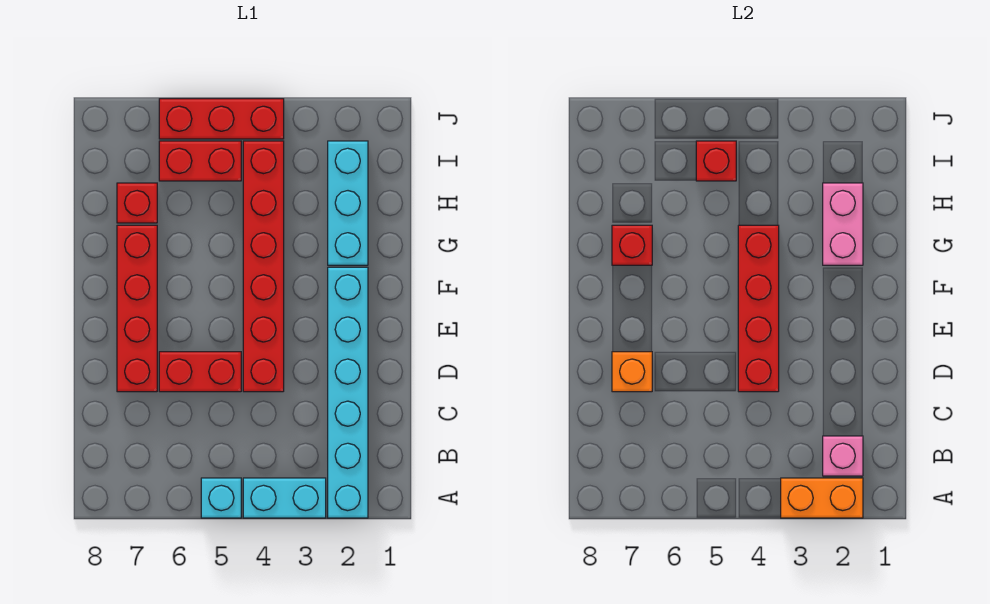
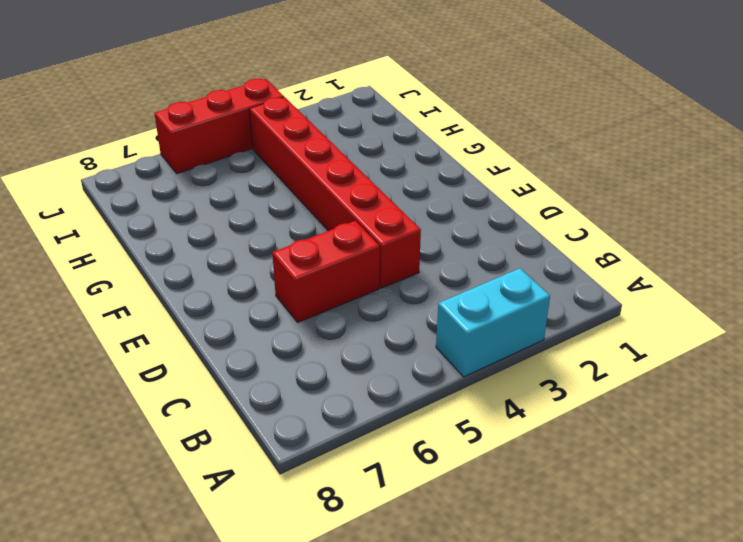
none -> cyan 1x6 brick [328,267,368,518]
none -> cyan 1x1 brick [201,478,241,518]
none -> red 1x4 brick [117,225,157,392]

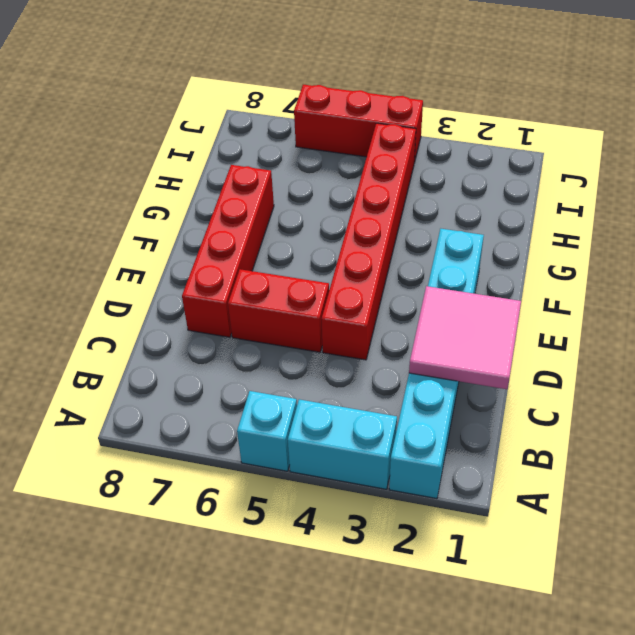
pink 2x2 tile [409,286,521,389] -> none
none -> cyan 1x3 brick [328,141,368,265]
none -> red 1x1 brick [117,183,157,223]
none -> red 1x2 brick [159,141,241,181]

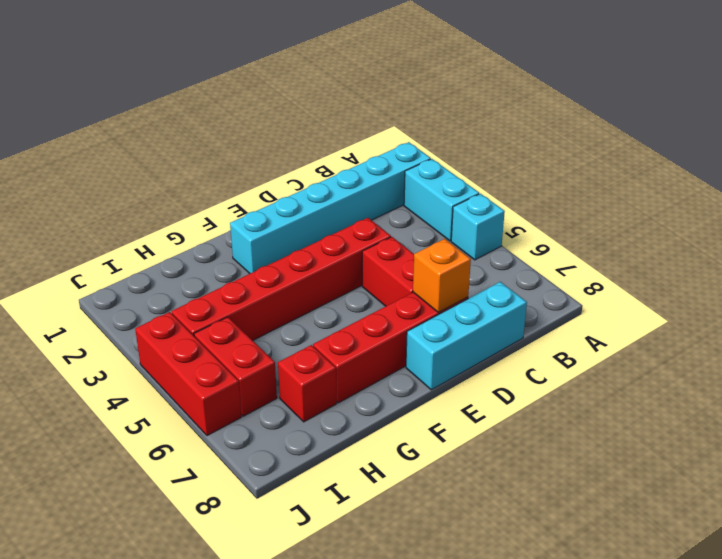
cyan 1x3 brick [406,282,527,390] -> cyan 1x3 brick moved to [328,141,368,265]
none -> orange 1x2 brick [781,478,863,518]
none -> pink 1x1 brick [823,436,863,476]
none -> red 1x4 brick [738,225,779,392]

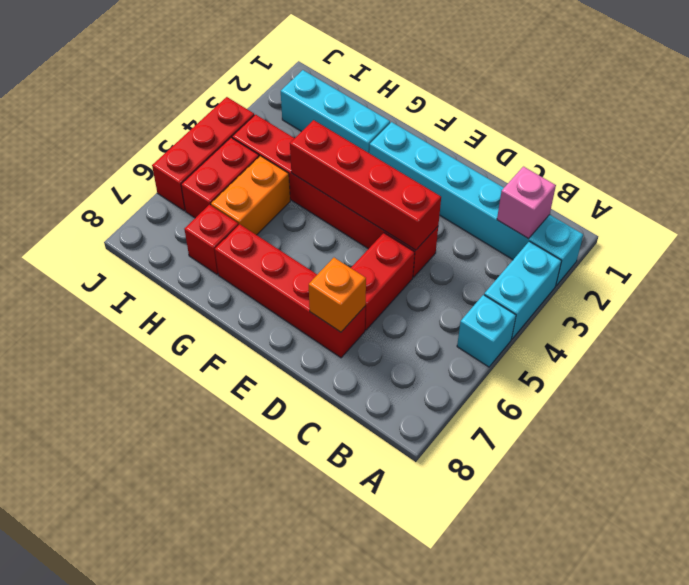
orange 1x2 brick [211,156,290,235] -> orange 1x2 brick moved to [781,478,863,518]
none -> pink 1x2 brick [823,183,863,265]
none -> red 1x1 brick [612,225,652,265]
none -> red 1x1 brick [696,141,736,181]

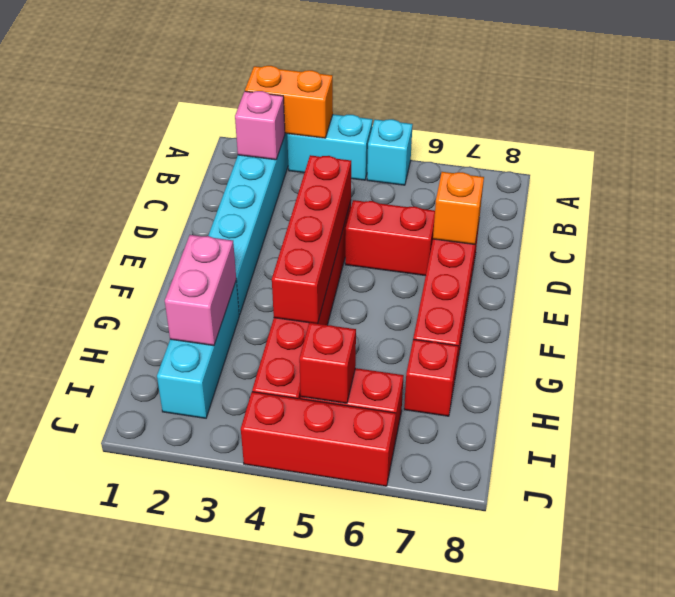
none -> red 1x1 brick [612,225,652,265]

